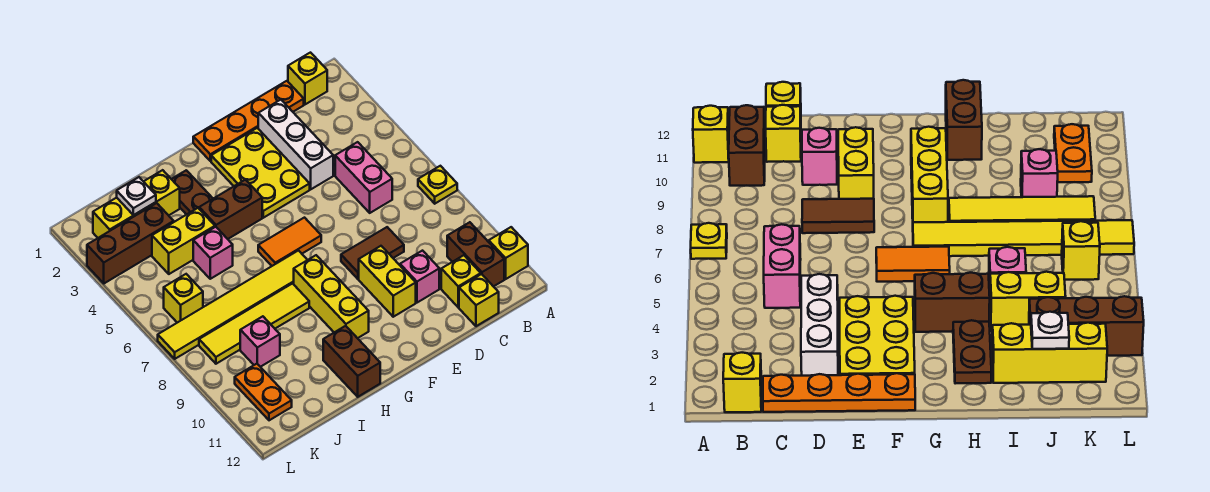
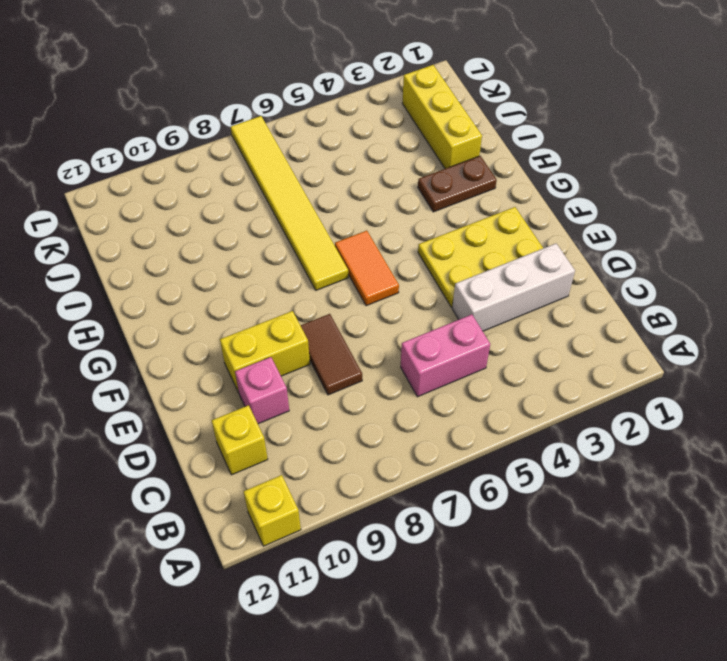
none -> yellow 1x1 plate [418,166,457,204]
none -> yellow 1x1 brick [288,53,327,104]
none -> brown 1x2 brick [447,222,504,287]

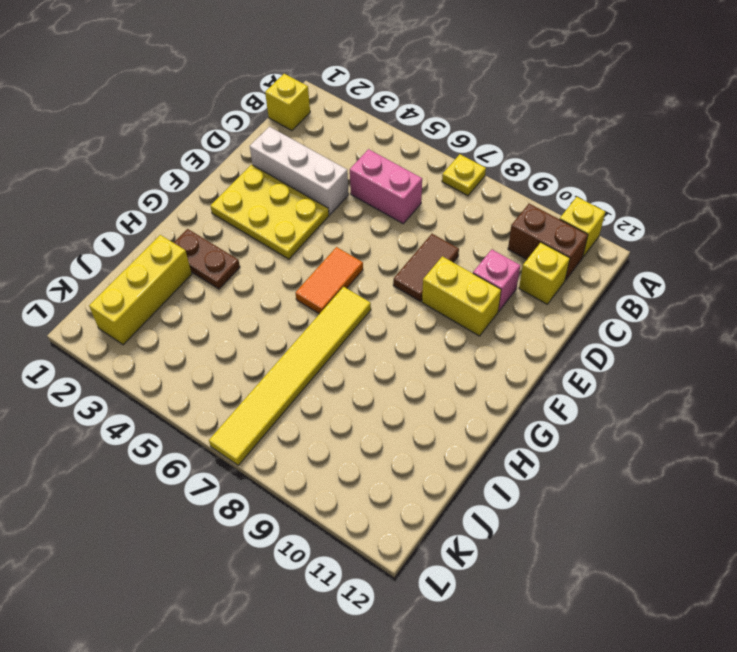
none -> orange 1x4 plate [193,81,304,161]
none -> yellow 1x1 brick [459,274,499,326]
none -> brown 1x2 brick [199,180,262,239]

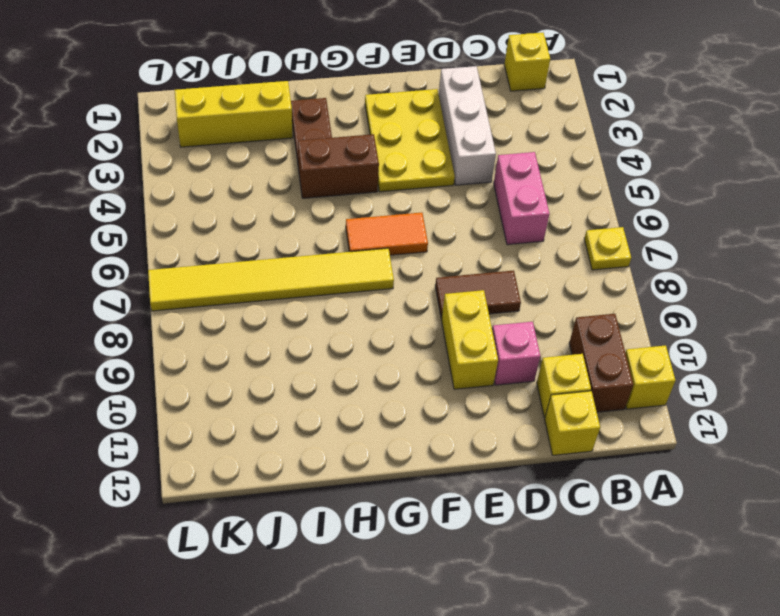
none -> orange 1x4 plate [193,81,304,161]
none -> yellow 1x3 brick [294,255,369,338]
none -> yellow 1x4 tile [199,284,309,364]

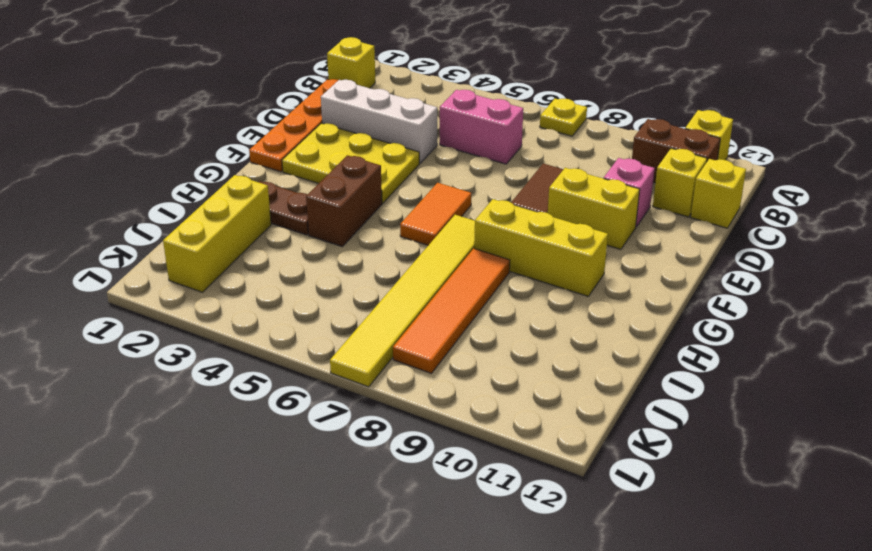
orange 1x4 tile [393,248,510,373] -> yellow 1x4 tile [199,284,309,364]
none -> brown 1x2 brick [323,326,380,397]
none -> yellow 1x2 brick [152,208,215,274]
none -> pink 1x1 brick [193,227,233,279]

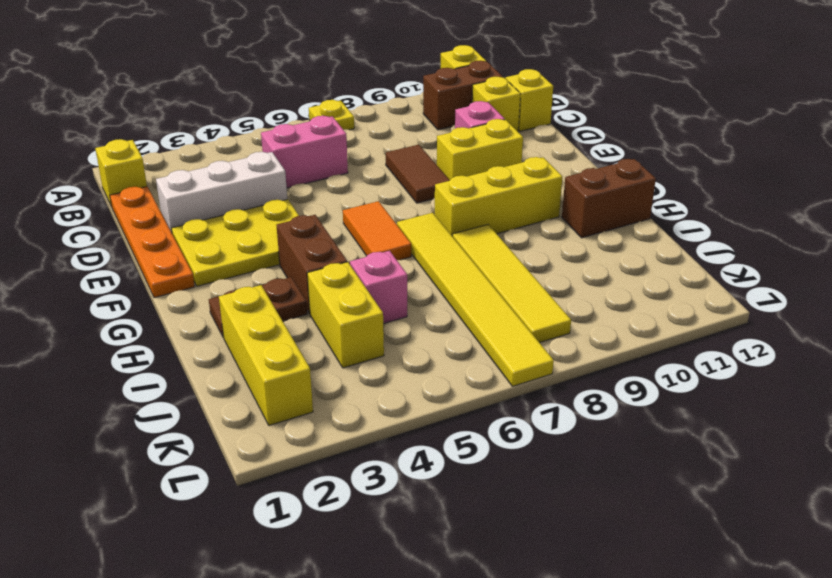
none -> brown 1x3 brick [87,203,174,283]
none -> pink 1x1 brick [240,316,280,367]
none -> yellow 1x1 brick [164,274,203,323]

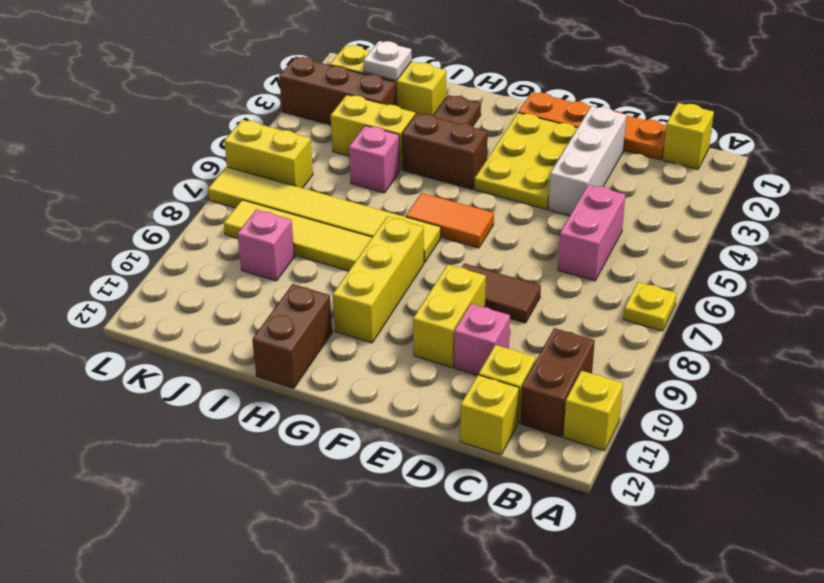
yellow 1x2 brick [224,120,313,188] -> yellow 1x1 brick [164,274,203,323]
none -> orange 1x2 plate [235,364,292,420]

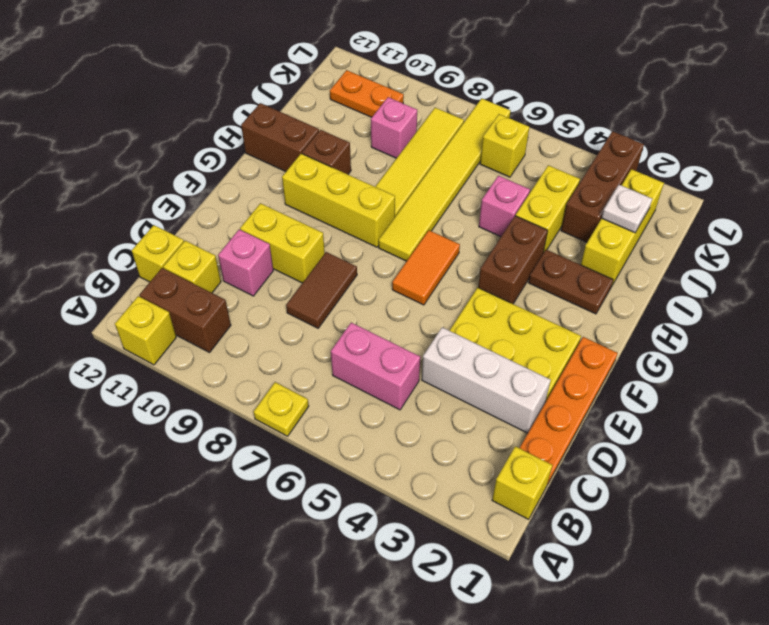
brown 1x1 brick [302,130,351,174] -> none

